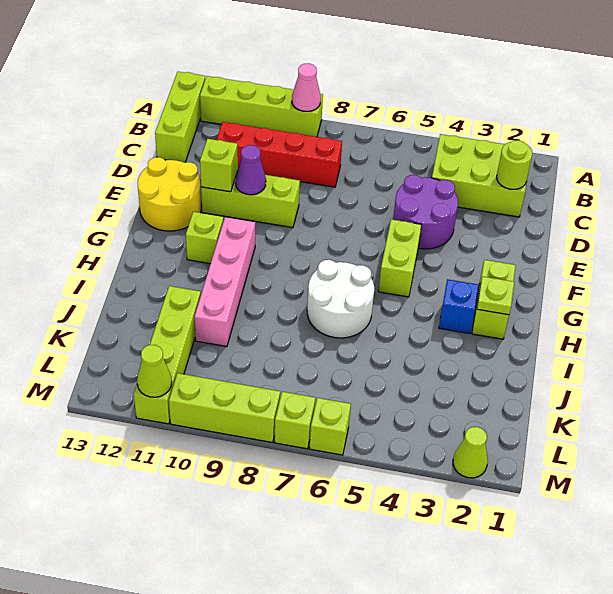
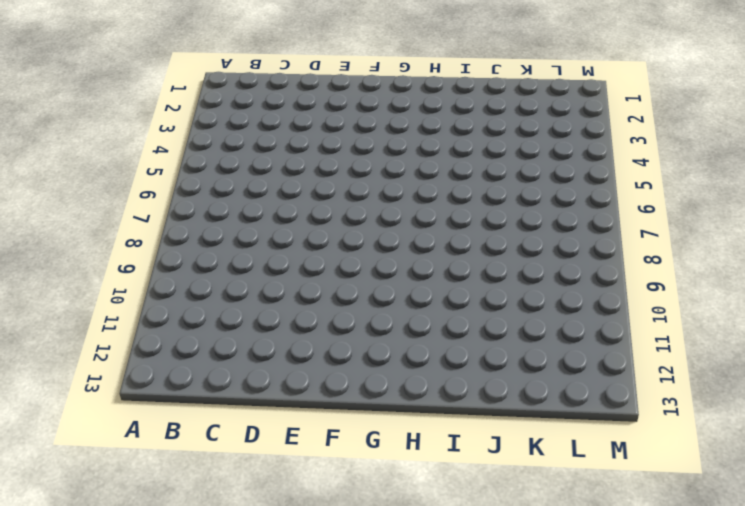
none -> lime 1x4 brick [200,76,323,137]
none -> lime 1x3 brick [155,72,205,163]
none -> lime 2x3 brick [432,134,526,217]

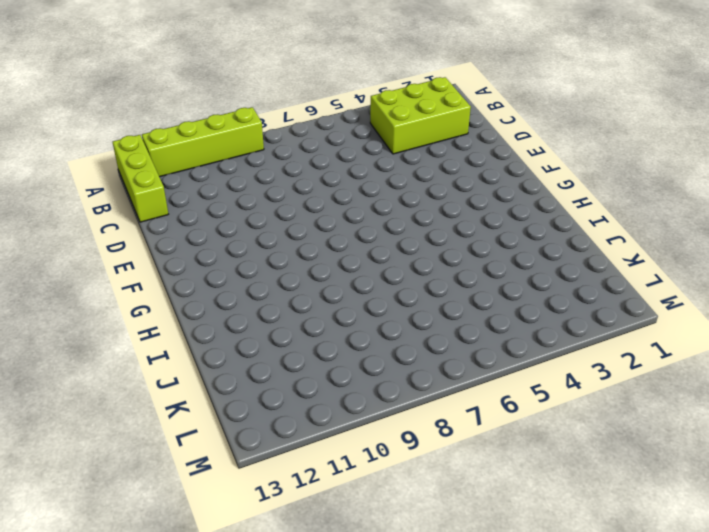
none -> red 1x4 brick [217,122,342,187]
none -> purple 2x2 round brick [393,175,458,249]
none -> lime 1x3 brick [201,175,300,228]

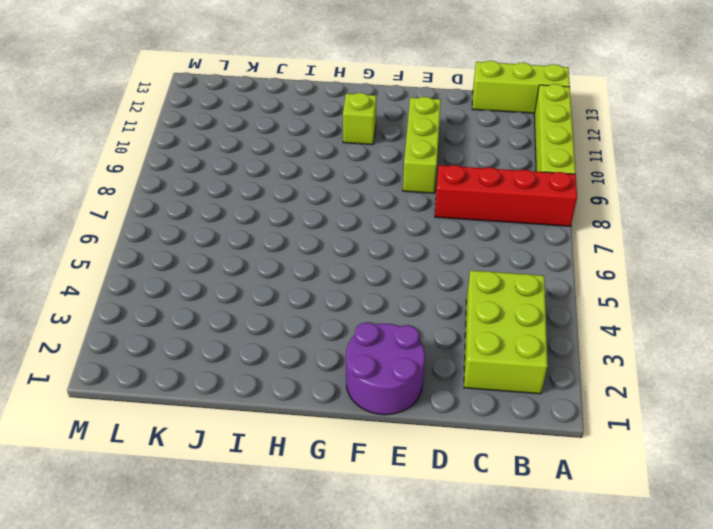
red 1x4 brick [435,165,577,226] -> red 1x4 brick turned to [217,122,342,187]
purple 2x2 round brick [346,322,425,415] -> purple 2x2 round brick moved to [393,175,458,249]
none -> yellow 2x2 round brick [138,157,201,231]
none -> lime 1x2 brick [378,219,421,297]
none -> lime 1x2 brick [472,260,516,339]

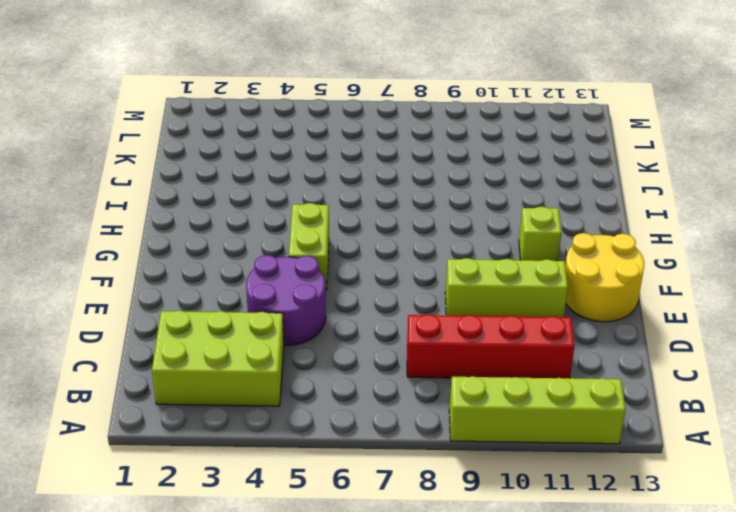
none -> lime 1x3 brick [155,72,205,163]
none -> lime 1x2 brick [472,260,516,339]
none -> pink 1x4 brick [194,217,255,347]

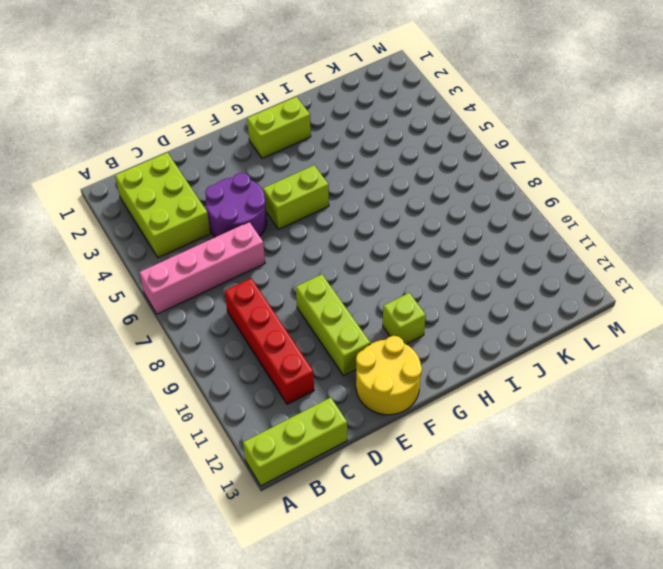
pink 1x4 brick [139,222,265,314] -> pink 1x4 brick moved to [194,217,255,347]
none -> lime 1x4 brick [200,76,323,137]
none -> blue 1x1 brick [439,279,479,334]
none -> white 2x2 round brick [307,260,374,338]

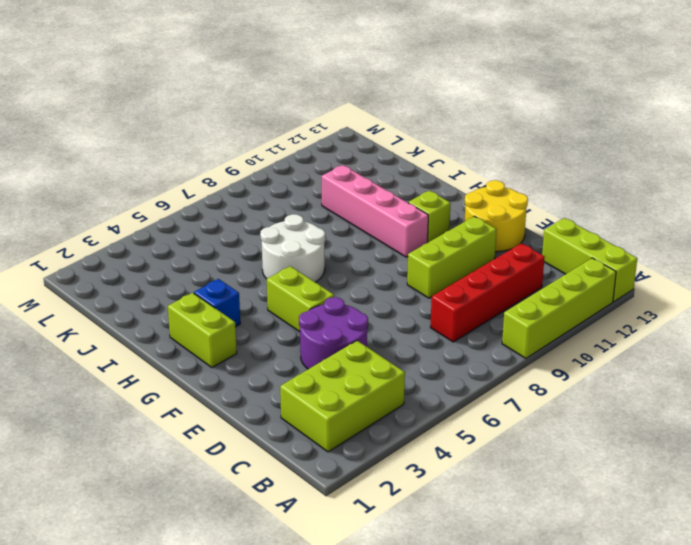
none -> lime 1x4 brick [134,286,201,424]
none -> lime 1x1 cone [453,427,488,478]
none -> lime 1x1 brick [309,398,351,455]

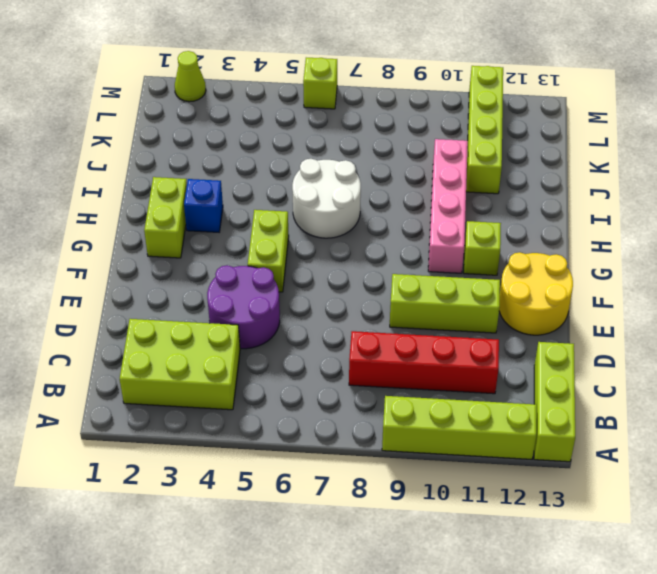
none -> lime 1x1 brick [274,392,315,449]
none -> lime 1x3 brick [169,373,280,443]
none -> pink 1x1 cone [292,63,321,111]

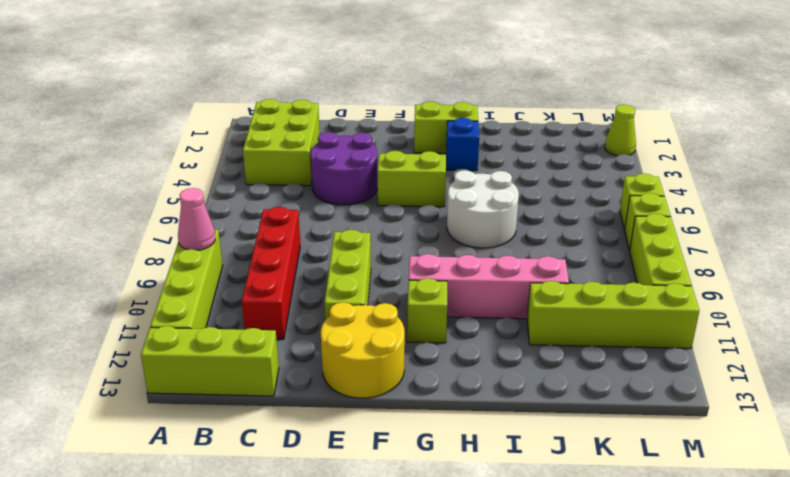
none -> lime 1x1 round brick [497,140,532,189]
none -> purple 1x1 cone [235,145,266,195]
none -> lime 1x1 brick [200,139,238,192]

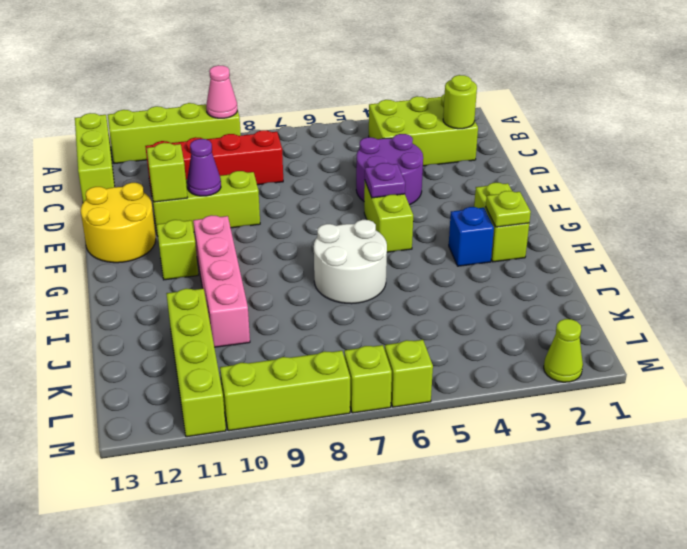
purple 1x1 plate [365,163,405,198] -> none
none -> lime 1x1 cone [137,345,172,397]

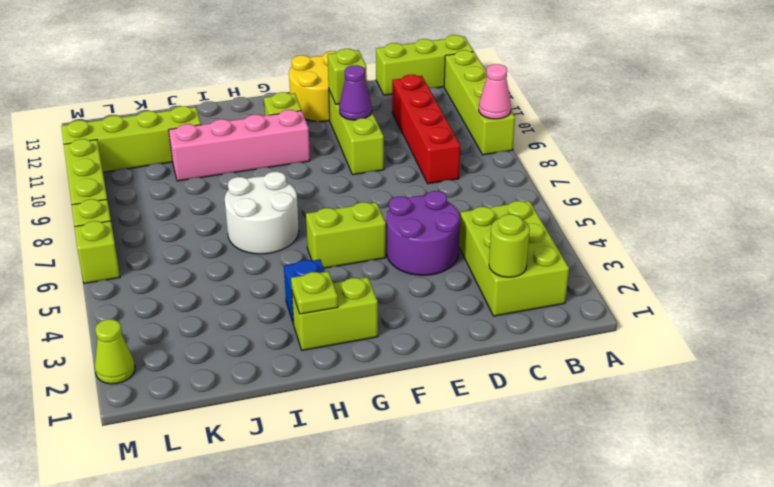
none -> lime 1x1 cone [137,345,172,397]

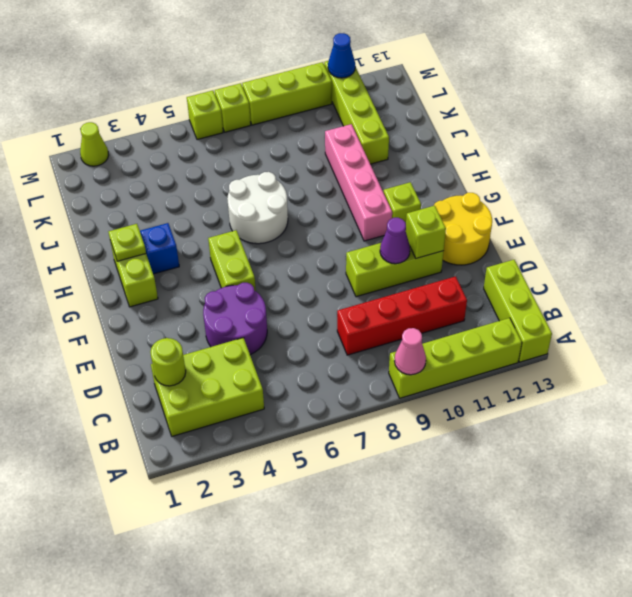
blue 1x1 cone [328,33,355,78] -> lime 1x1 cone [137,345,172,397]

